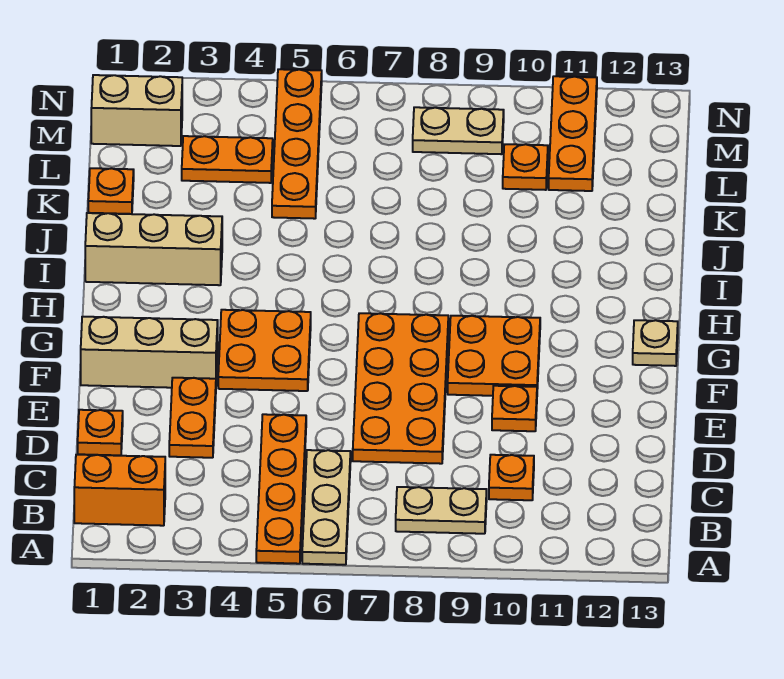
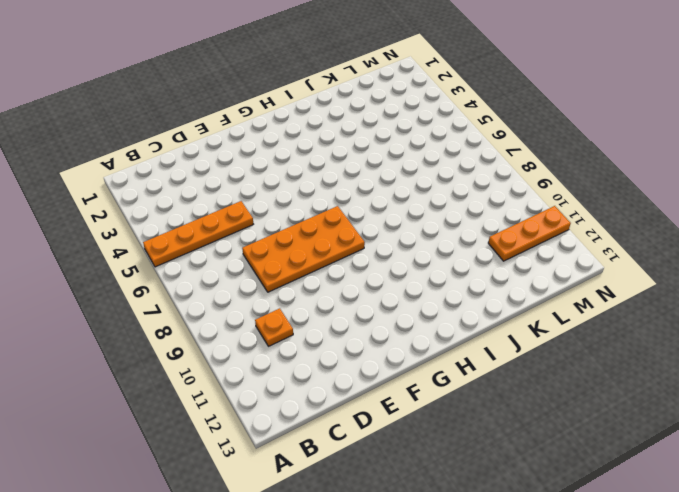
none -> tan 1x3 plate [302,450,351,565]
none -> orange 1x2 brick [74,455,165,526]
none -> tan 1x2 plate [396,487,487,534]

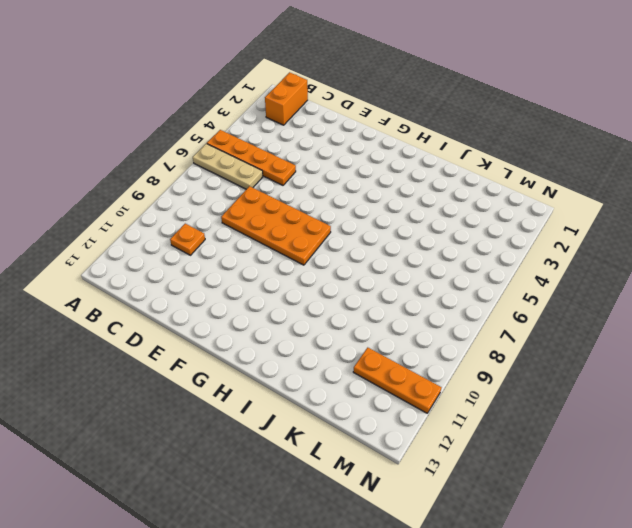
none -> tan 1x2 plate [396,487,487,534]
none -> orange 1x1 plate [78,410,123,455]
none -> orange 1x2 plate [169,378,216,458]

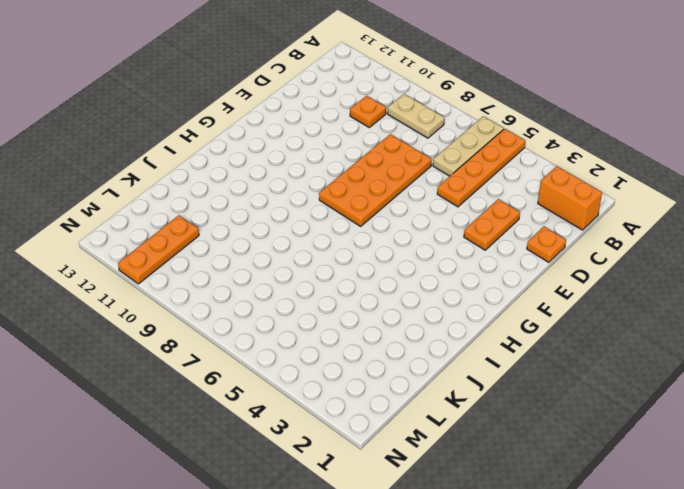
none -> orange 1x1 plate [492,386,537,431]
none -> tan 1x3 brick [81,317,218,388]
none -> orange 2x2 plate [218,310,311,391]

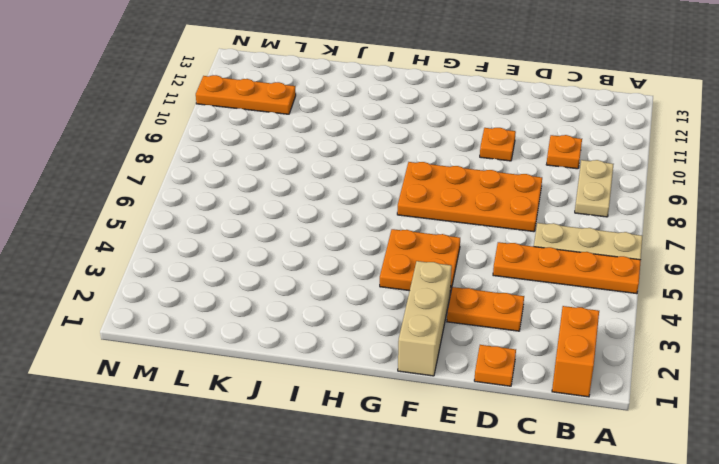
none -> orange 2x2 plate [448,316,540,396]
none -> tan 1x1 plate [633,320,678,366]
none -> tan 1x3 brick [85,213,222,285]

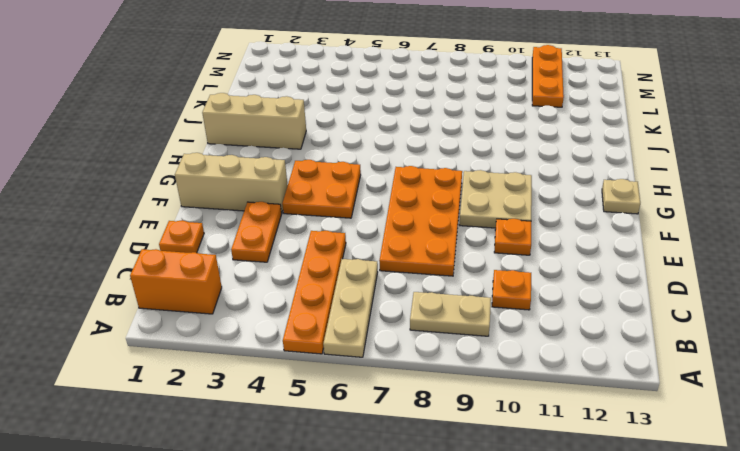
tan 2x2 plate [460,170,532,228] -> orange 2x2 plate [448,316,540,396]
none -> orange 1x1 plate [88,168,134,214]
none -> orange 1x4 plate [272,69,322,219]
none -> orange 1x2 plate [182,136,273,183]

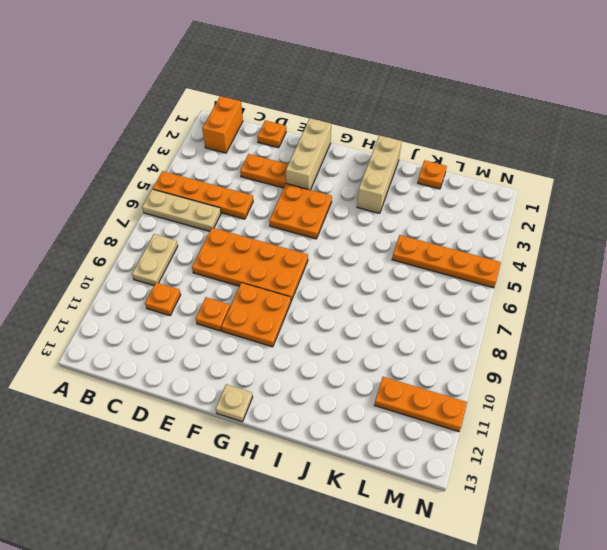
none -> orange 1x2 plate [182,136,273,183]
none -> orange 1x1 plate [503,144,548,190]
none -> tan 1x2 brick [91,75,182,146]

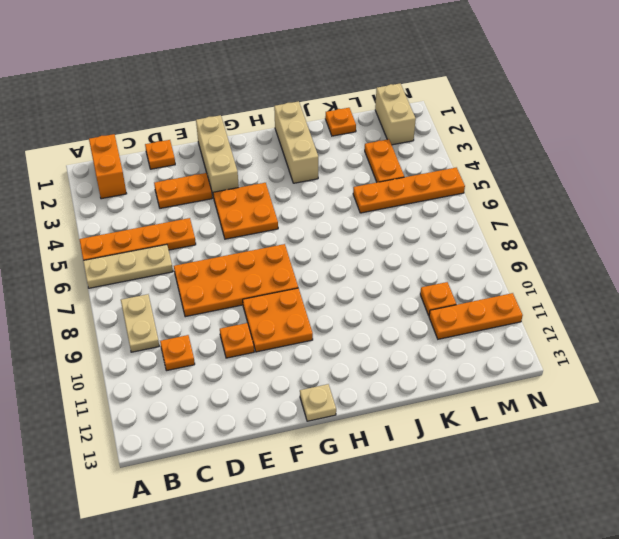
none -> tan 1x2 plate [413,107,504,154]

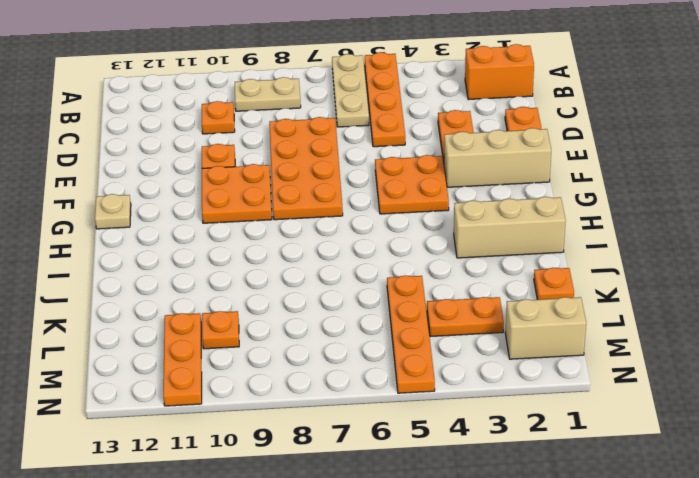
none -> tan 1x2 plate [413,107,504,154]

